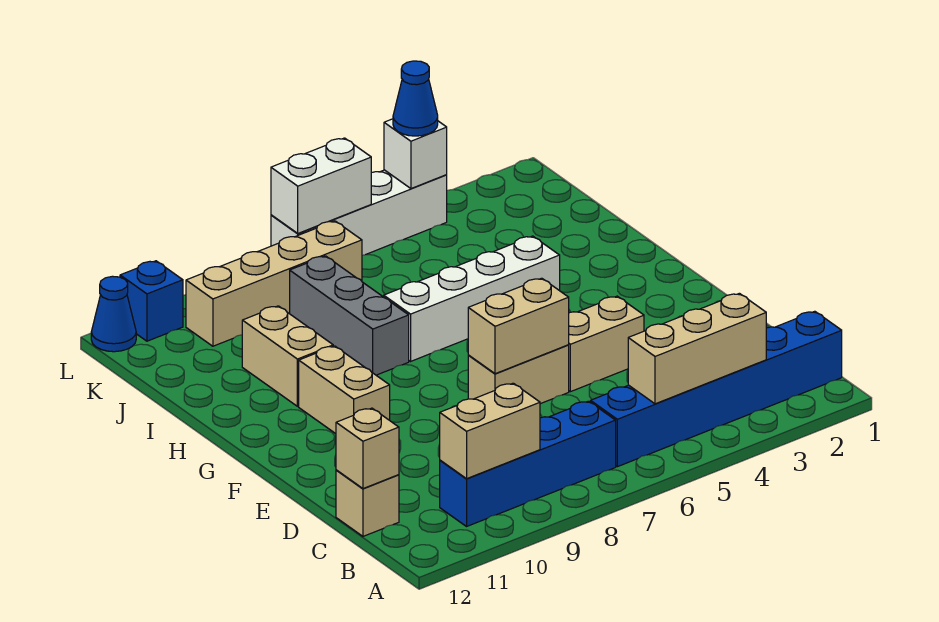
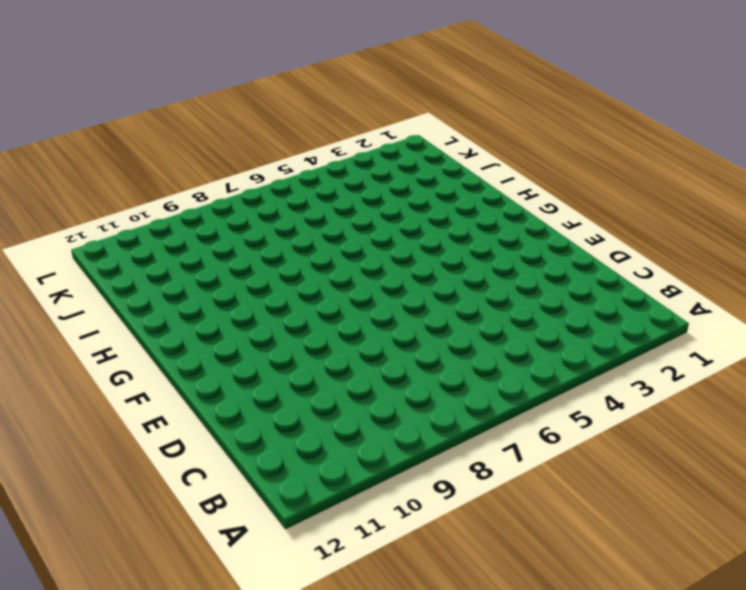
none -> blue 1x6 brick [591,311,842,467]
none -> blue 1x4 brick [440,401,616,526]
none -> tan 1x1 brick [336,470,399,536]

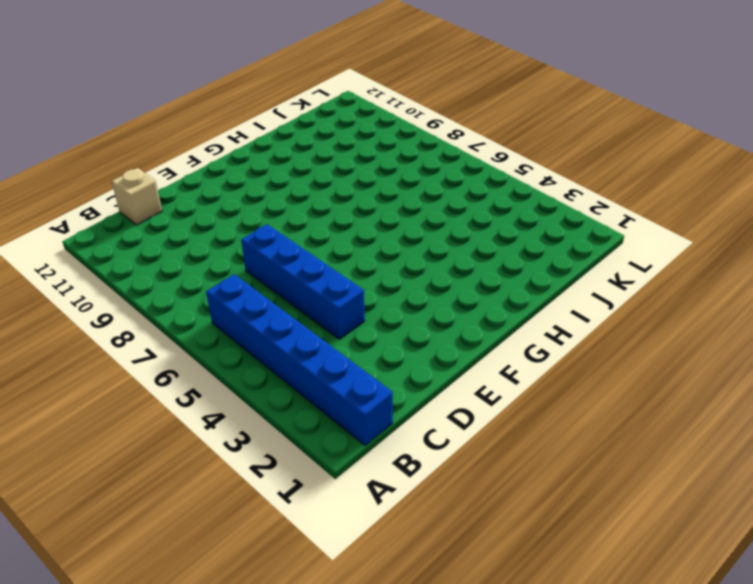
blue 1x4 brick [241,224,365,339] -> blue 1x4 brick moved to [440,401,616,526]
none -> tan 1x2 brick [569,296,644,392]
none -> tan 1x2 brick [468,345,569,404]
none -> tan 1x2 brick [299,346,390,434]

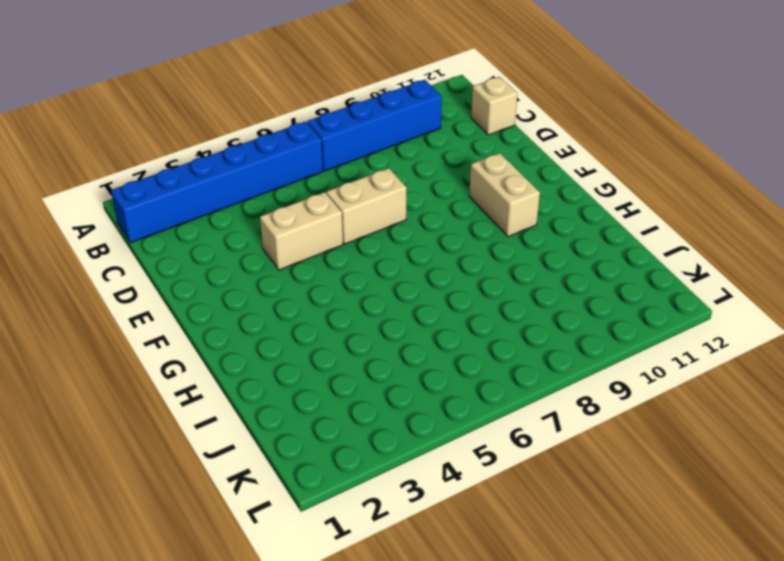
none -> white 1x4 brick [384,236,560,361]
none -> grey 1x3 brick [290,256,409,375]
none -> tan 1x2 brick [242,306,333,406]

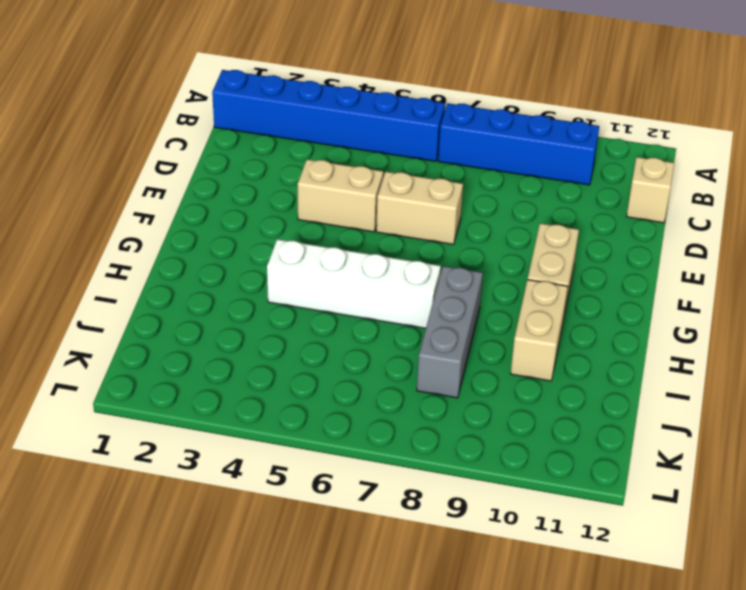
none -> tan 1x4 brick [186,221,362,346]
none -> white 1x4 brick [271,170,447,255]
none -> blue 1x1 brick [120,261,183,341]

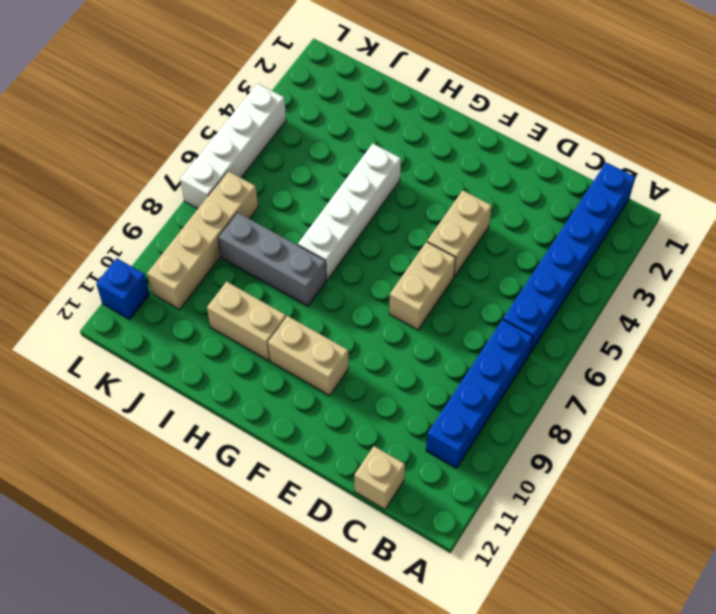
none -> blue 1x1 cone [91,276,136,352]
none -> tan 1x3 brick [628,293,766,404]
none -> tan 1x2 brick [440,383,540,479]

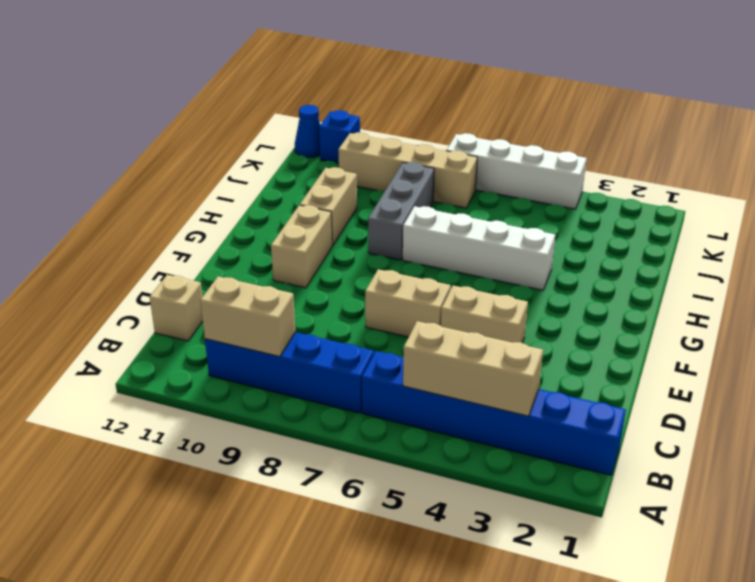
none -> tan 1x1 brick [336,408,399,489]
none -> tan 1x2 brick [468,278,569,374]
none -> white 1x1 brick [384,119,447,188]

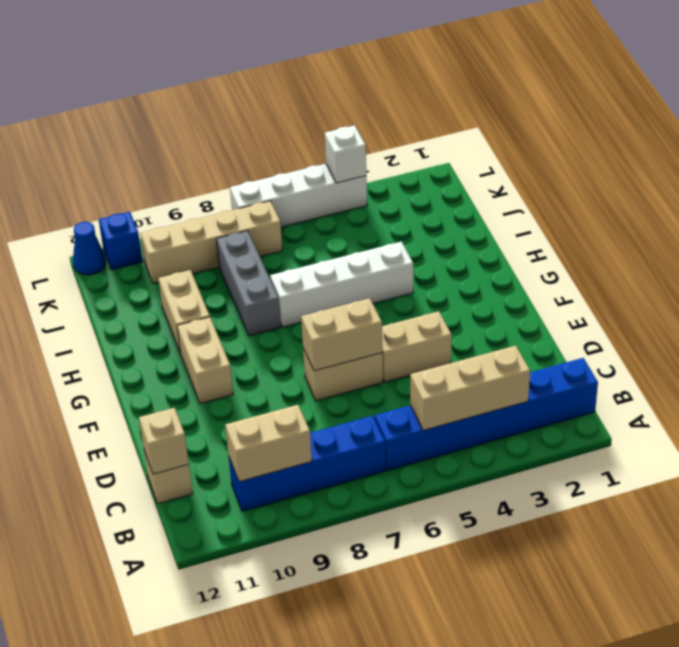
none -> white 1x2 brick [271,138,371,233]
none -> blue 1x1 cone [393,61,438,136]

